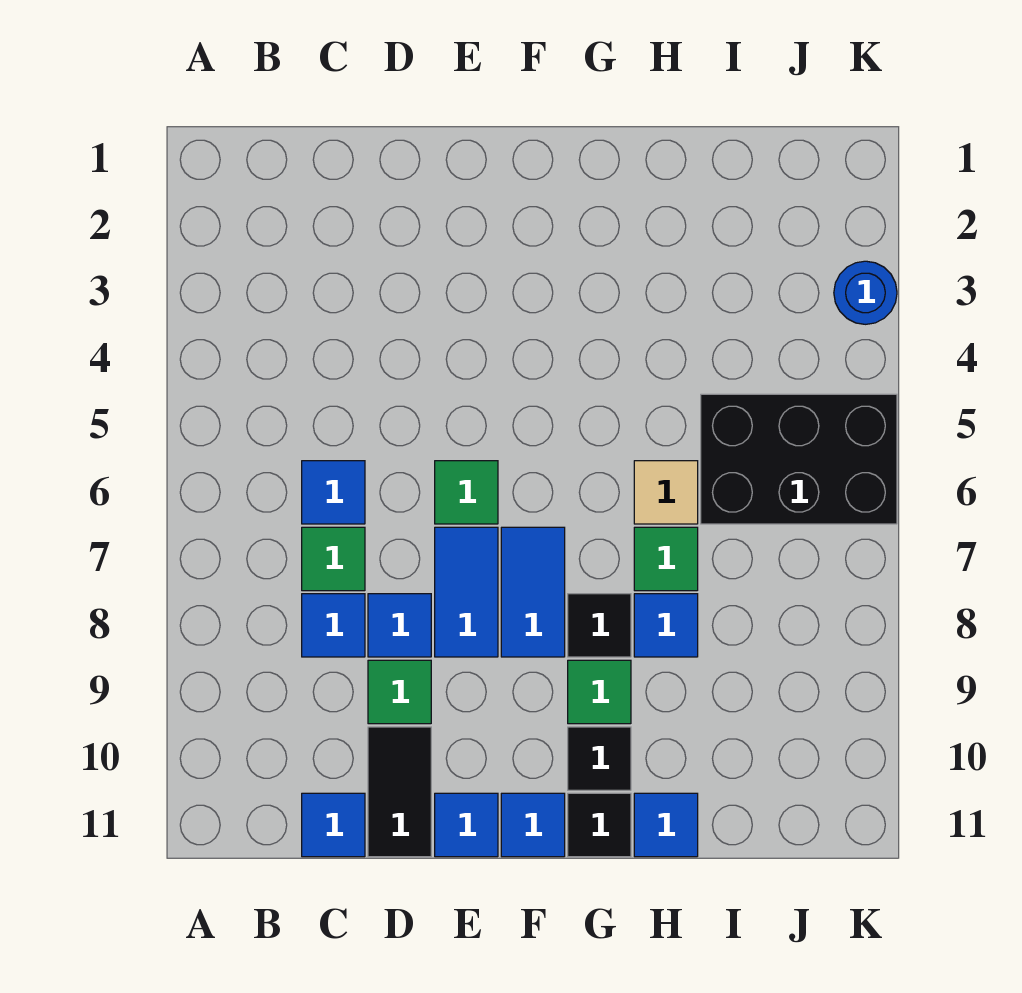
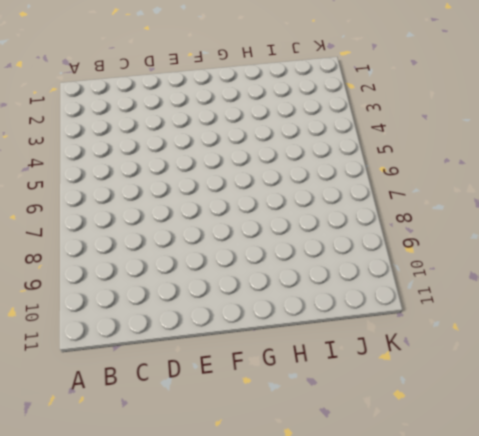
none -> blue 1x1 tile [302,461,365,524]
none -> green 1x1 tile [302,527,365,591]
none -> blue 1x1 tile [302,594,365,657]

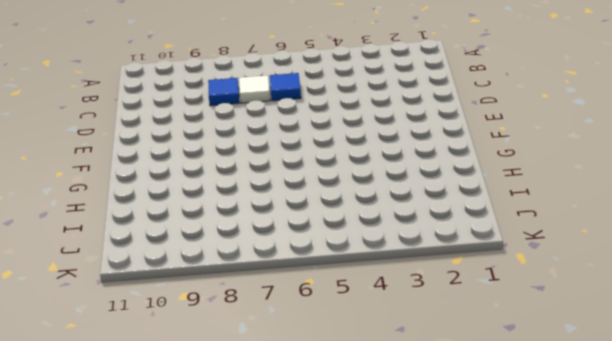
white 1x1 tile [239,75,270,103] -> green 1x1 tile [302,527,365,591]
none -> blue 1x1 tile [302,793,365,857]
none -> blue 1x1 tile [368,594,431,657]
none -> green 1x1 tile [368,660,431,724]

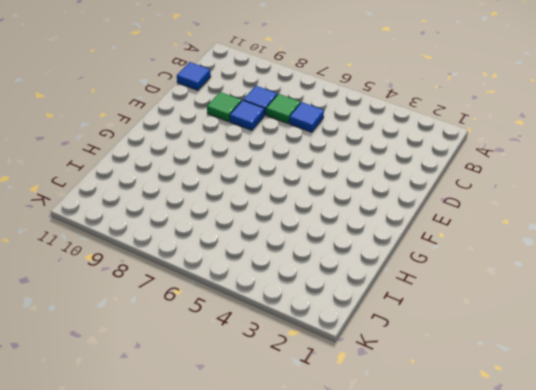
none -> black 1x2 tile [368,727,431,857]
none -> green 1x1 tile [435,461,498,524]
none -> blue 1x2 tile [435,527,498,657]

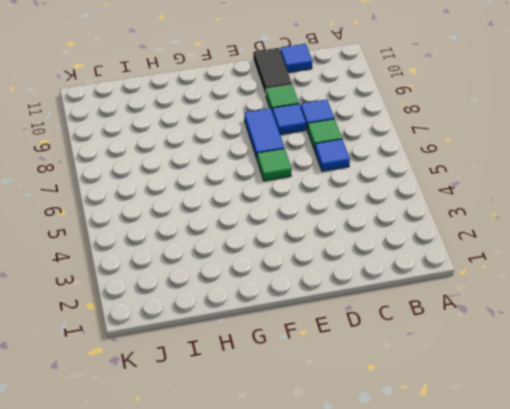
none -> blue 1x1 tile [435,793,498,857]
none -> blue 1x2 tile [501,527,565,657]
none -> blue 1x1 tile [501,793,565,857]

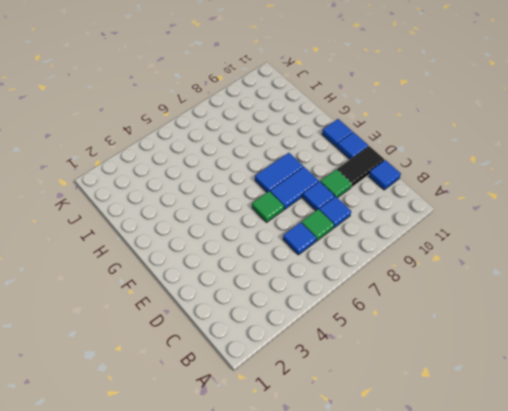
none -> black 1x1 tile [568,594,631,657]
none -> green 1x1 tile [568,660,631,724]
none -> black 1x1 tile [568,727,631,790]

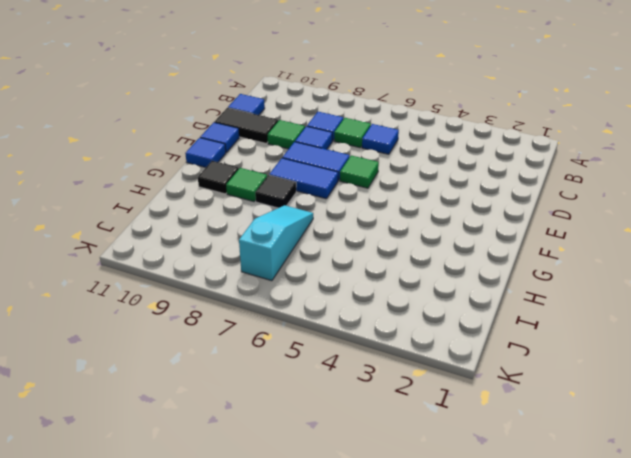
cyan 1x3 slope [239,205,313,281] -> green 1x1 tile [634,527,698,591]
none -> black 1x1 tile [568,793,631,857]
none -> tan 1x1 tile [634,461,698,524]
none -> blue 1x1 tile [634,594,698,657]

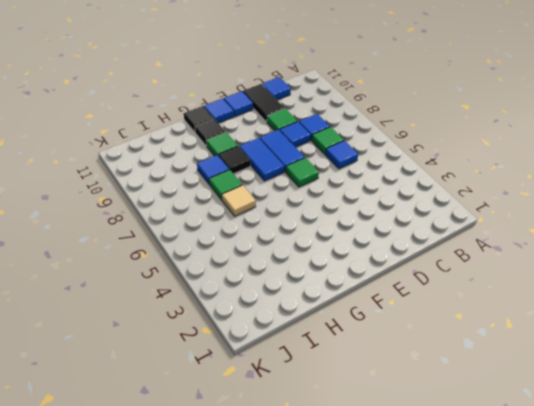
none -> blue 1x1 tile [634,793,698,857]
none -> black 2x3 brick [701,394,897,524]
none -> blue 1x1 round brick [834,261,897,324]

